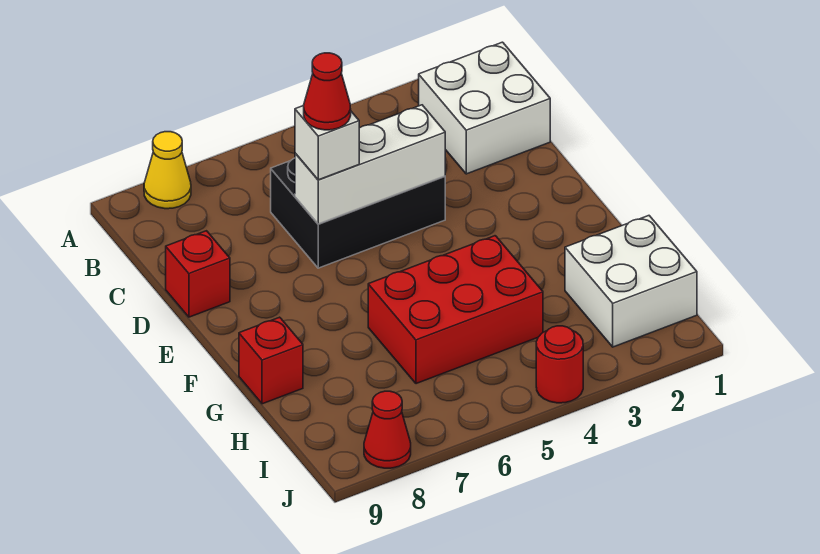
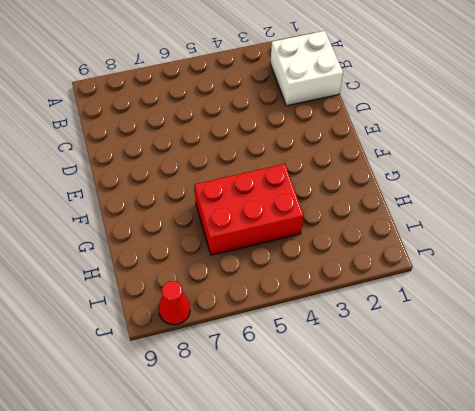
none -> yellow 1x1 cone [144,132,191,209]
none -> black 2x3 brick [271,158,445,268]
none -> red 1x1 brick [166,231,230,317]

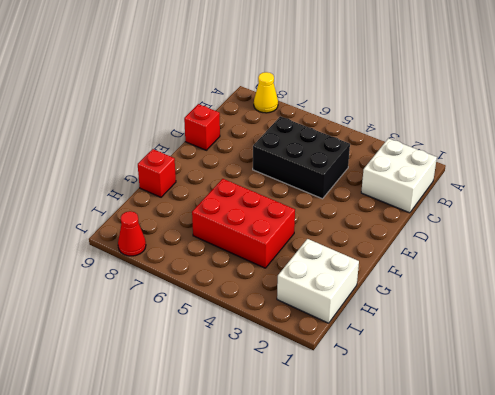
none -> red 1x1 round brick [536,326,583,403]
none -> white 1x3 brick [295,105,445,224]
none -> white 1x1 brick [295,106,359,180]

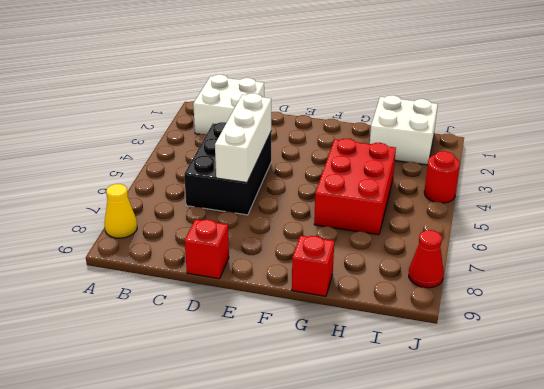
none -> white 1x1 brick [295,106,359,180]
none -> red 1x1 cone [304,53,351,130]

